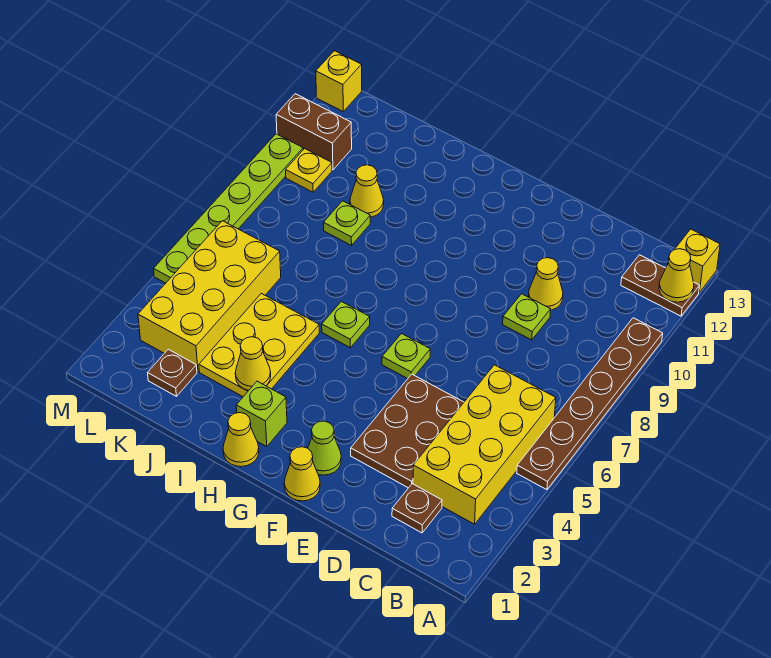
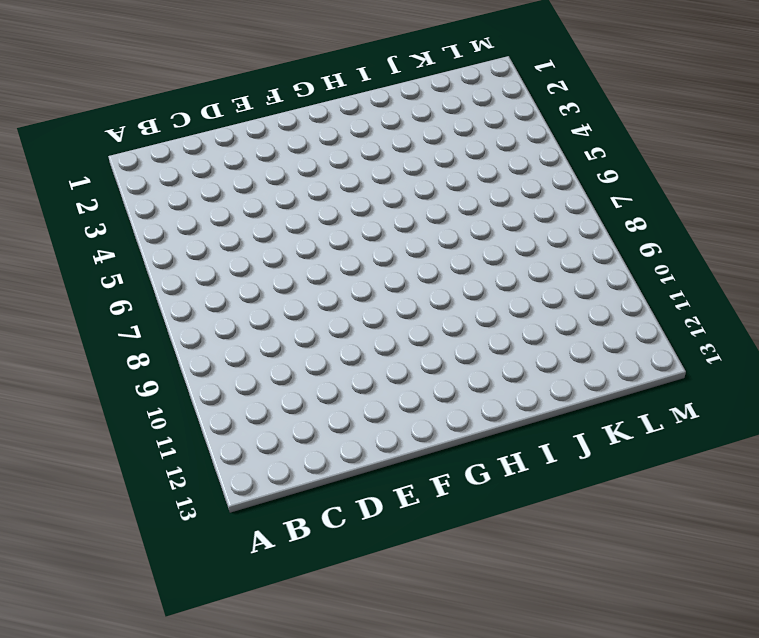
none -> brown 1x6 plate [517,318,663,490]
none -> brown 1x2 plate [621,255,700,316]
none -> yellow 1x1 brick [674,229,720,292]

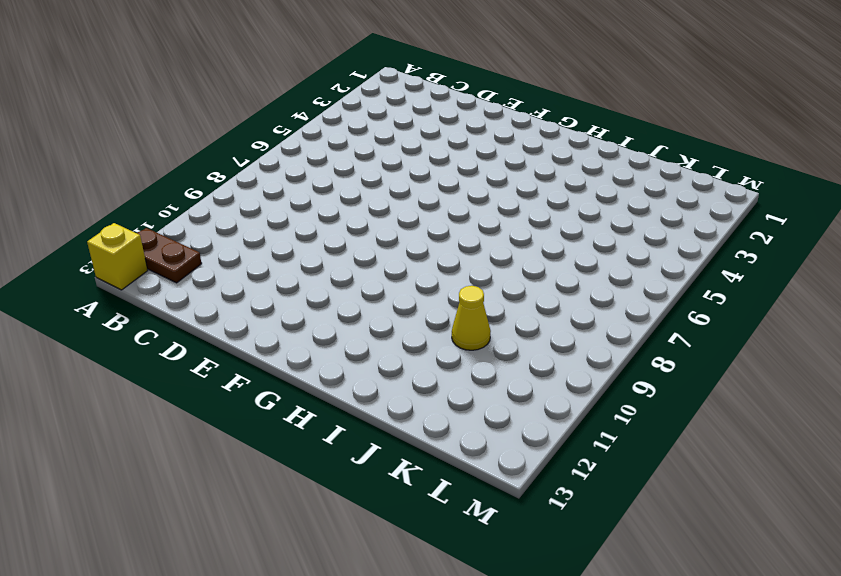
none -> brown 1x6 plate [517,318,663,490]
none -> yellow 2x4 brick [413,365,556,524]
none -> brown 1x1 plate [392,484,442,533]

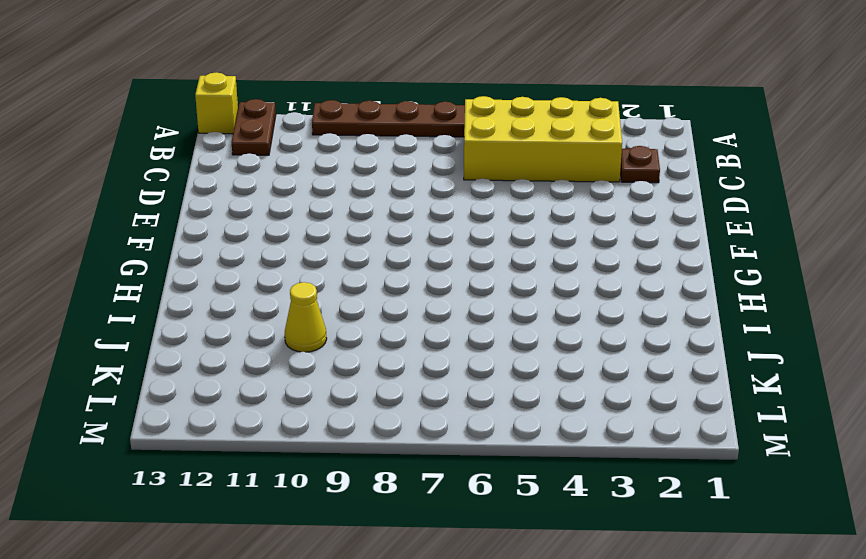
none -> brown 2x3 plate [351,374,464,488]
none -> lime 1x1 plate [503,294,551,340]
none -> yellow 1x1 cone [529,258,563,310]

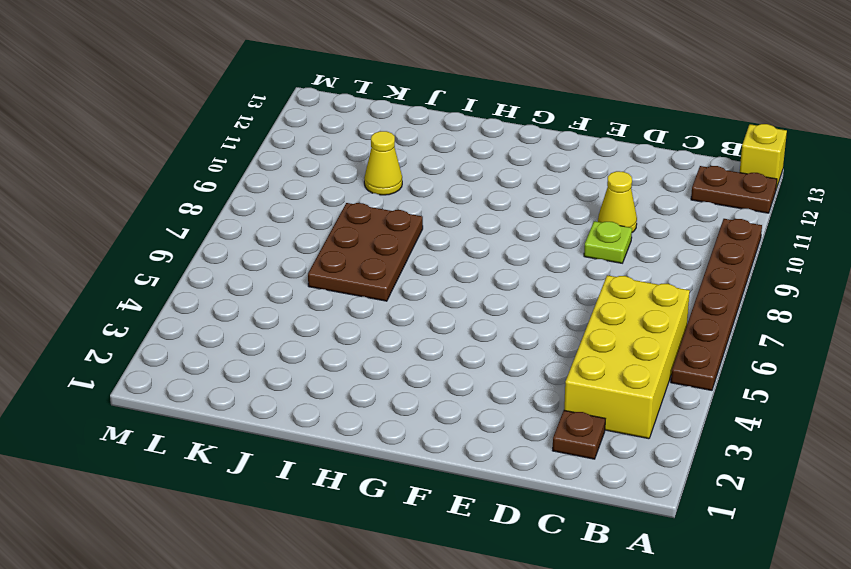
brown 2x3 plate [308,203,423,301] -> brown 2x3 plate moved to [351,374,464,488]
none -> yellow 1x1 cone [284,447,320,501]
none -> lime 1x1 cone [308,421,341,475]
none -> lime 1x1 plate [382,334,430,379]

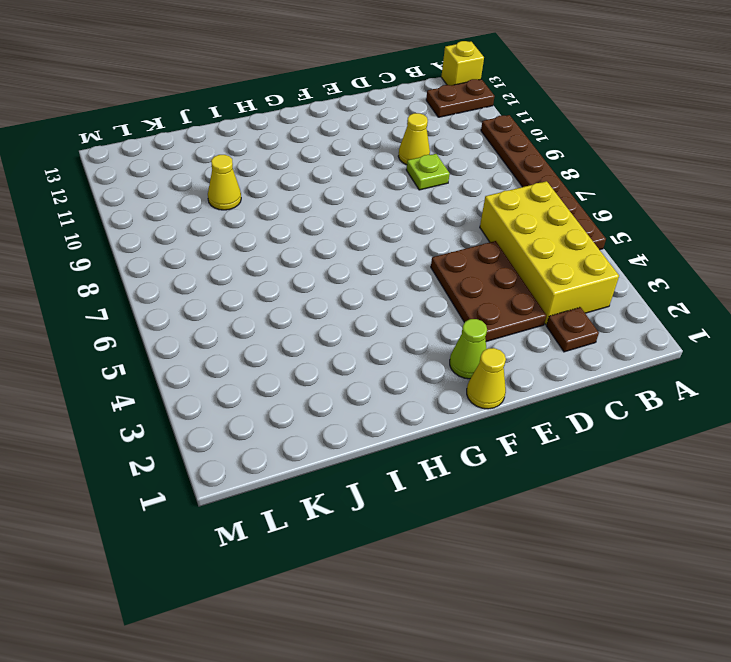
none -> lime 1x1 plate [382,334,430,379]
none -> yellow 1x1 cone [223,413,259,467]
none -> lime 1x1 brick [236,381,287,447]

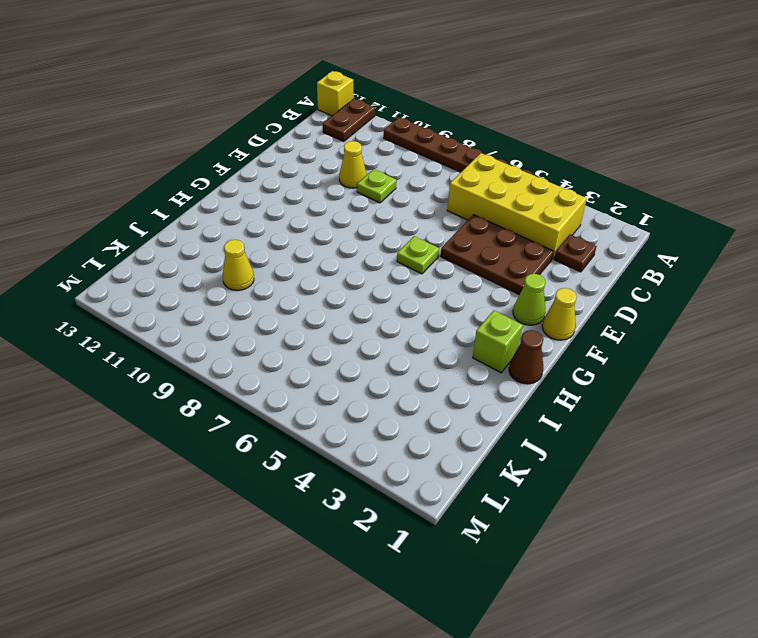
brown 1x1 cone [509,330,543,384] -> yellow 1x1 cone [223,413,259,467]
none -> lime 1x1 plate [322,301,370,348]
none -> yellow 2x3 plate [199,293,320,397]
none -> lime 1x1 plate [324,201,370,245]

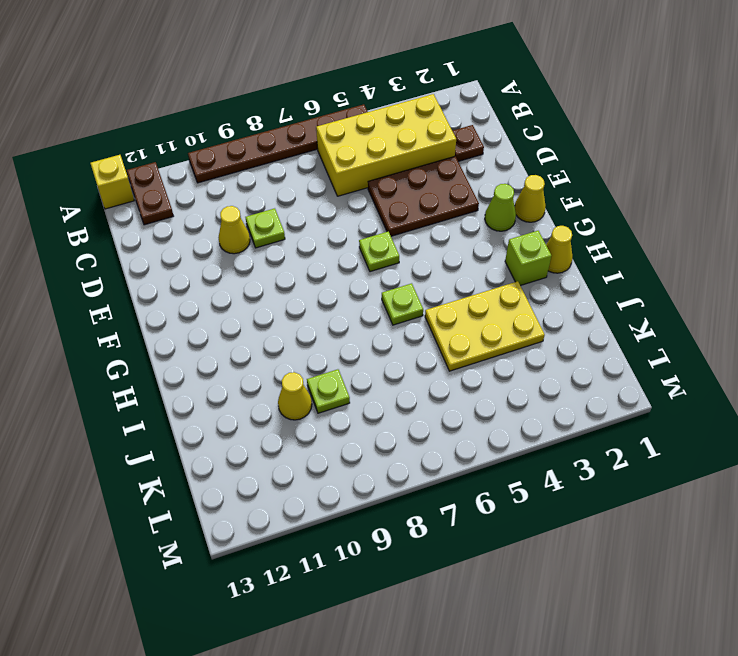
none -> brown 1x1 plate [148,349,197,396]
none -> yellow 2x4 brick [138,221,281,372]
none -> yellow 1x1 plate [286,149,332,192]

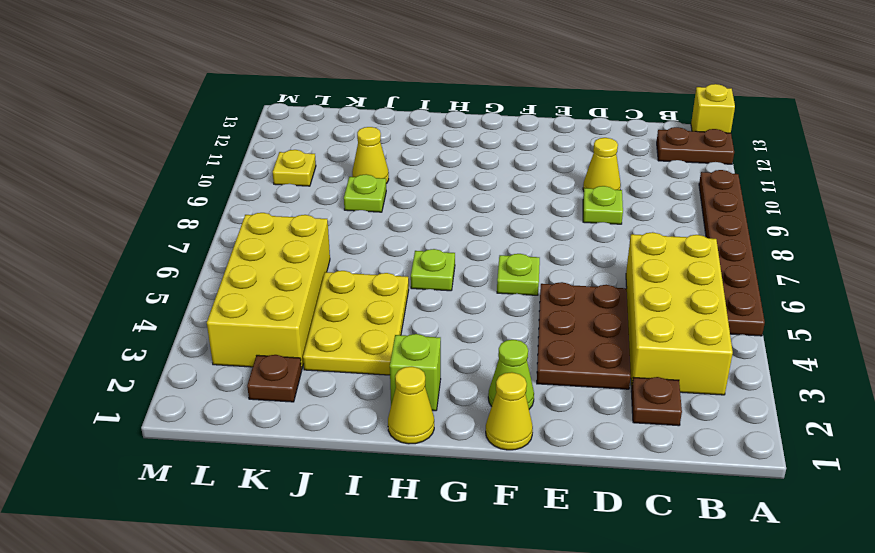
none -> brown 1x2 brick [276,94,352,170]
none -> lime 1x6 plate [154,134,303,283]
none -> yellow 1x1 brick [316,51,362,111]

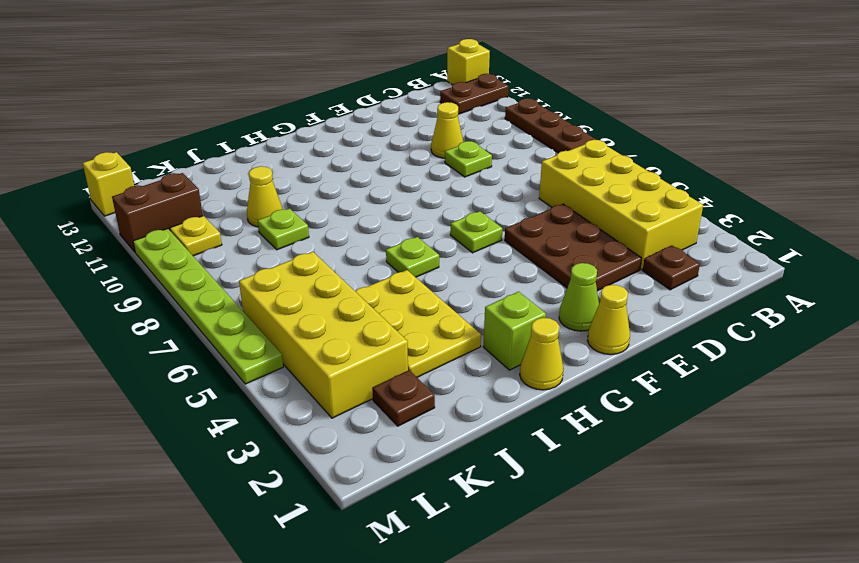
none -> yellow 1x1 cone [659,249,694,302]
none -> yellow 1x1 cone [235,337,271,390]

